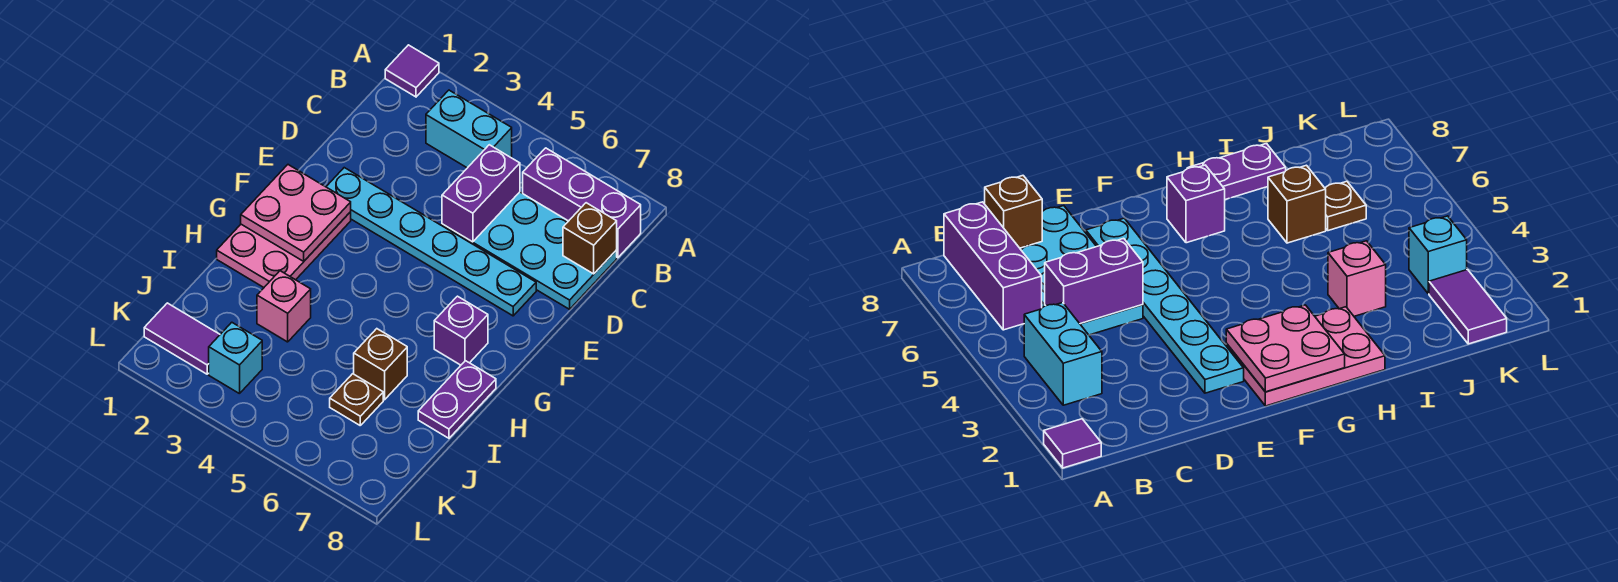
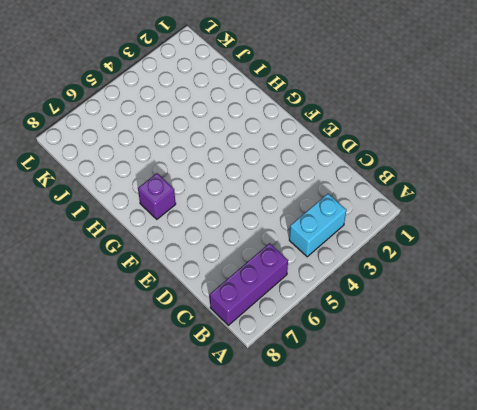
none -> purple 1x1 tile [385,45,439,97]
none -> cyan 2x4 plate [442,192,617,309]
none -> cyan 1x6 plate [326,168,536,316]

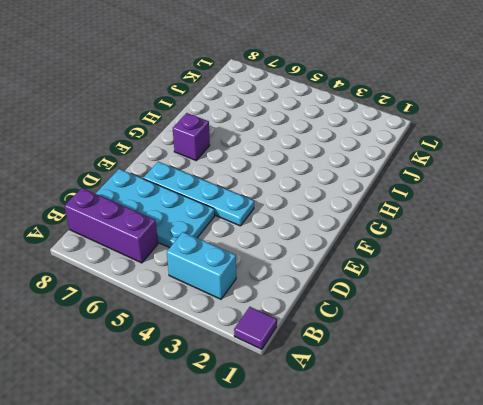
cyan 1x4 plate [143,162,254,226] -> cyan 1x6 plate [326,168,536,316]
none -> pink 2x3 plate [217,212,351,287]
none -> purple 1x2 plate [418,361,496,438]
none -> pink 1x1 brick [257,271,311,342]

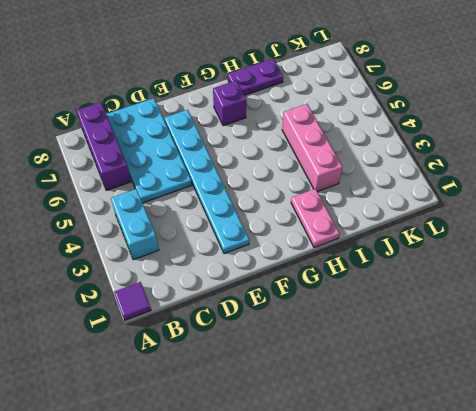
pink 1x2 plate [291,189,340,248] -> pink 2x3 plate [217,212,351,287]
pink 1x3 brick [282,104,343,192] -> pink 1x1 brick [257,271,311,342]
none -> brown 1x1 brick [354,329,407,400]
none -> brown 1x1 plate [330,374,383,425]
none -> purple 1x2 tile [144,303,220,374]

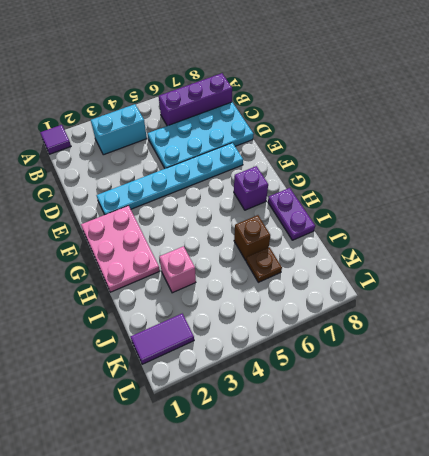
none -> cyan 1x1 brick [209,322,262,394]
none -> purple 1x2 brick [442,145,520,242]
none -> brown 1x1 brick [563,203,617,274]

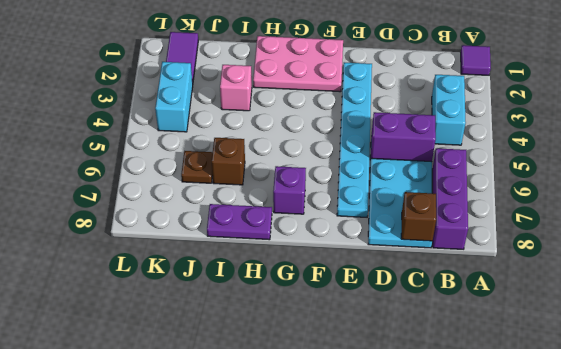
cyan 1x2 brick [155,62,193,132] -> cyan 1x1 brick [209,322,262,394]
none -> pink 2x2 plate [241,165,351,261]

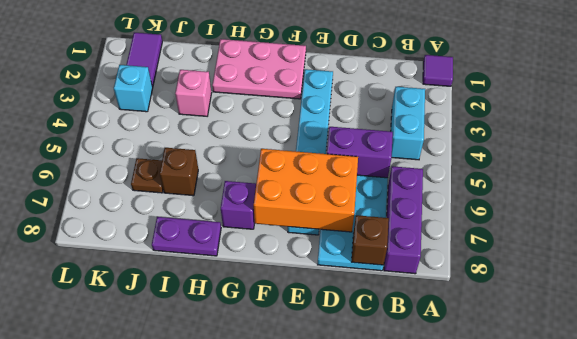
orange 2x3 brick [254,149,358,232] -> none
none -> pink 2x2 plate [241,165,351,261]

